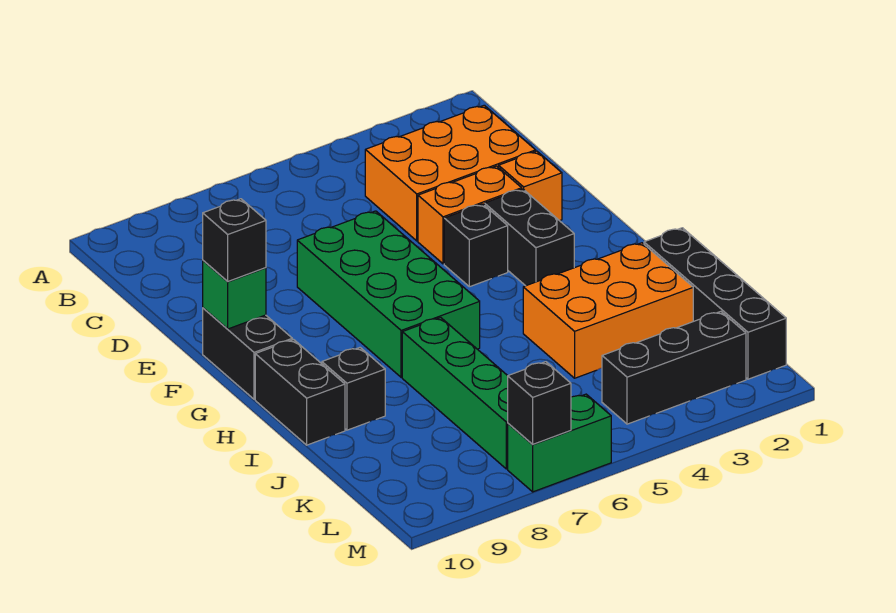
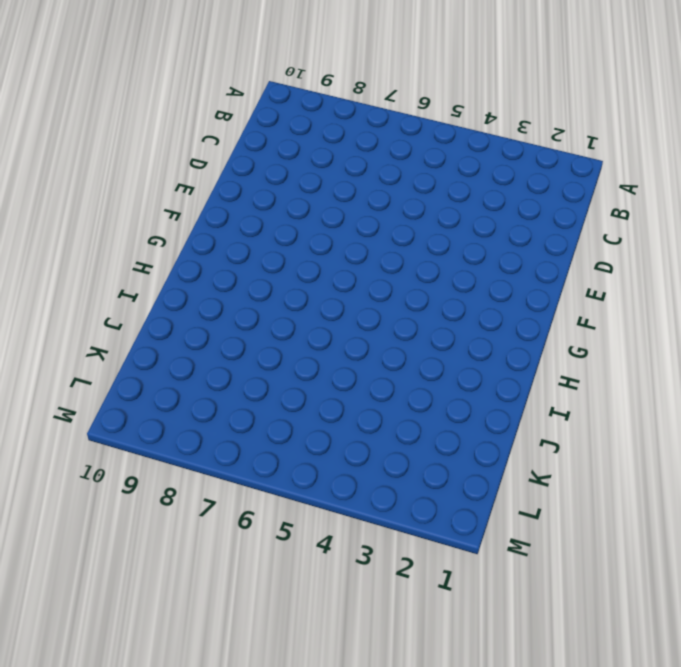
none -> orange 2x3 brick [365,105,536,241]
none -> orange 1x1 brick [499,151,562,221]
none -> orange 1x2 brick [418,166,522,264]

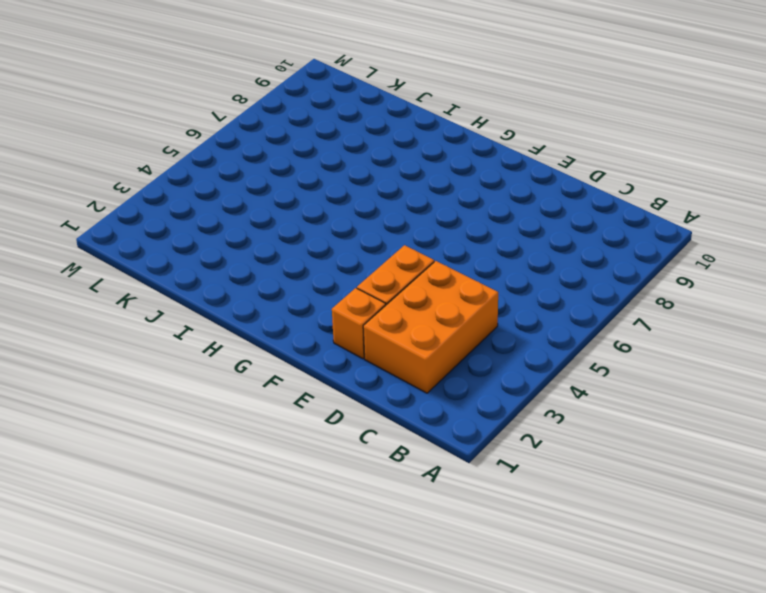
none -> green 2x4 brick [297,211,480,377]
none -> black 1x2 brick [485,189,574,286]
none -> black 1x1 brick [444,204,508,287]

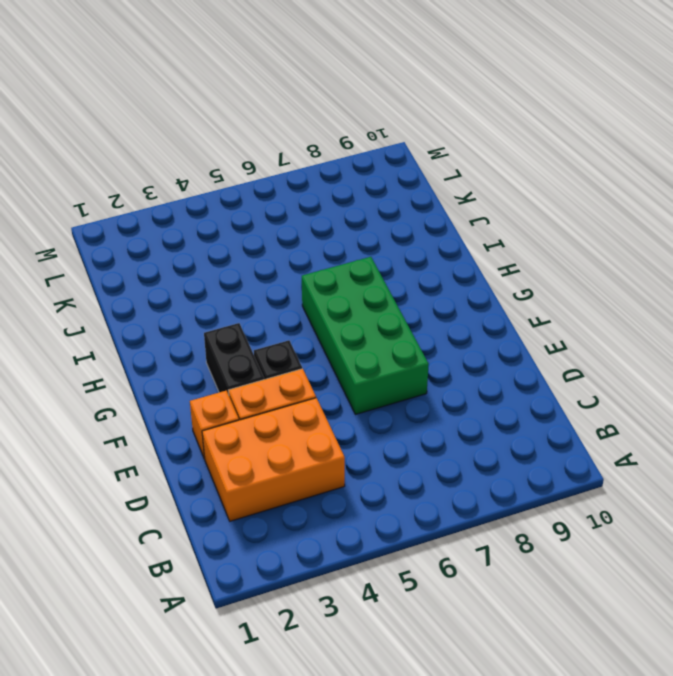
none -> black 1x2 brick [203,308,292,399]
none -> black 1x2 brick [255,340,345,445]
none -> black 1x4 brick [644,228,786,379]

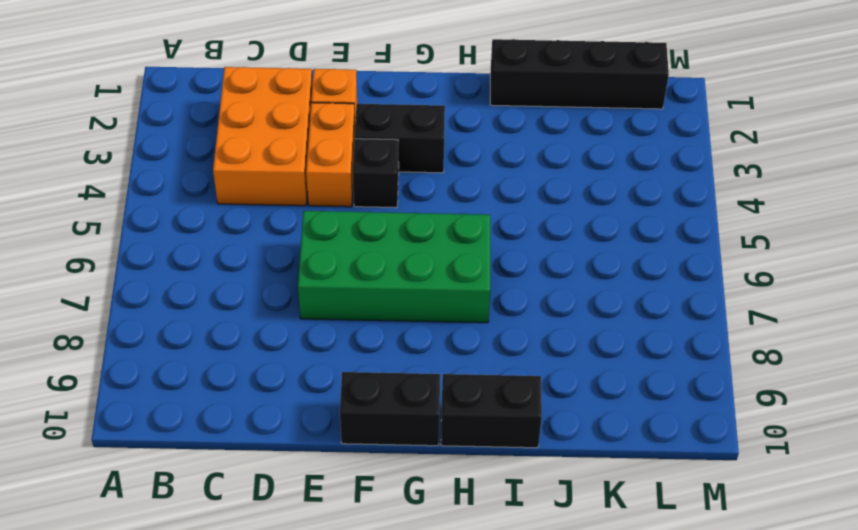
none -> orange 2x3 brick [523,243,693,378]
none -> green 1x4 brick [402,318,508,469]
none -> black 1x1 brick [322,348,385,430]

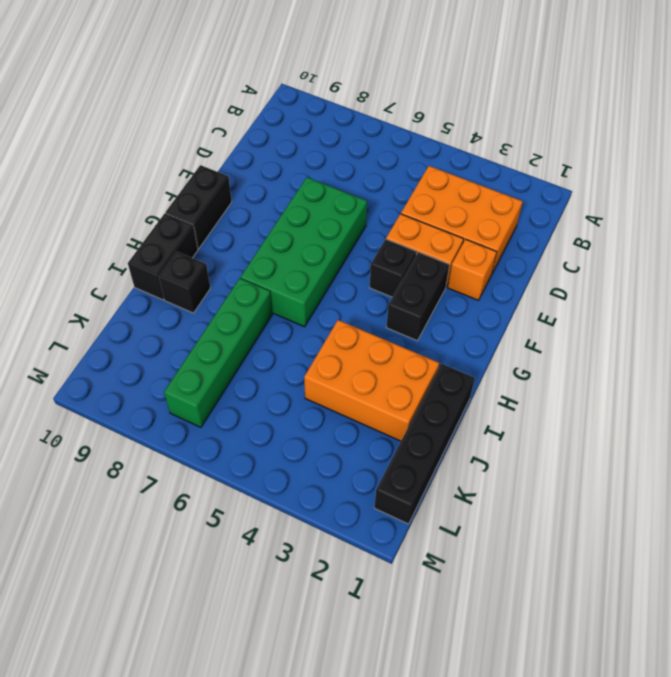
none -> black 1x3 brick [602,312,746,424]
none -> green 1x2 brick [508,394,611,492]
none -> green 1x1 brick [203,261,266,329]

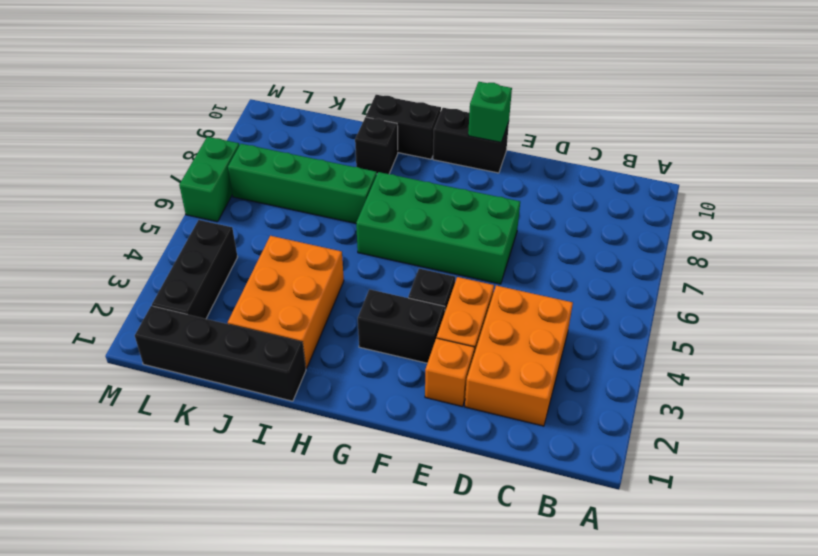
none -> black 1x1 brick [508,362,571,444]
none -> black 1x1 brick [203,199,266,281]

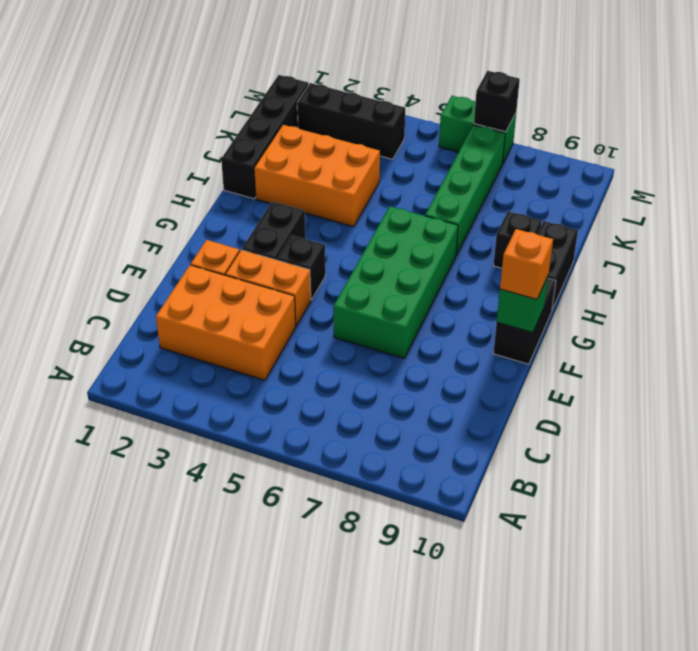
orange 1x1 brick [500,229,553,299] -> black 1x1 brick [203,199,266,281]

